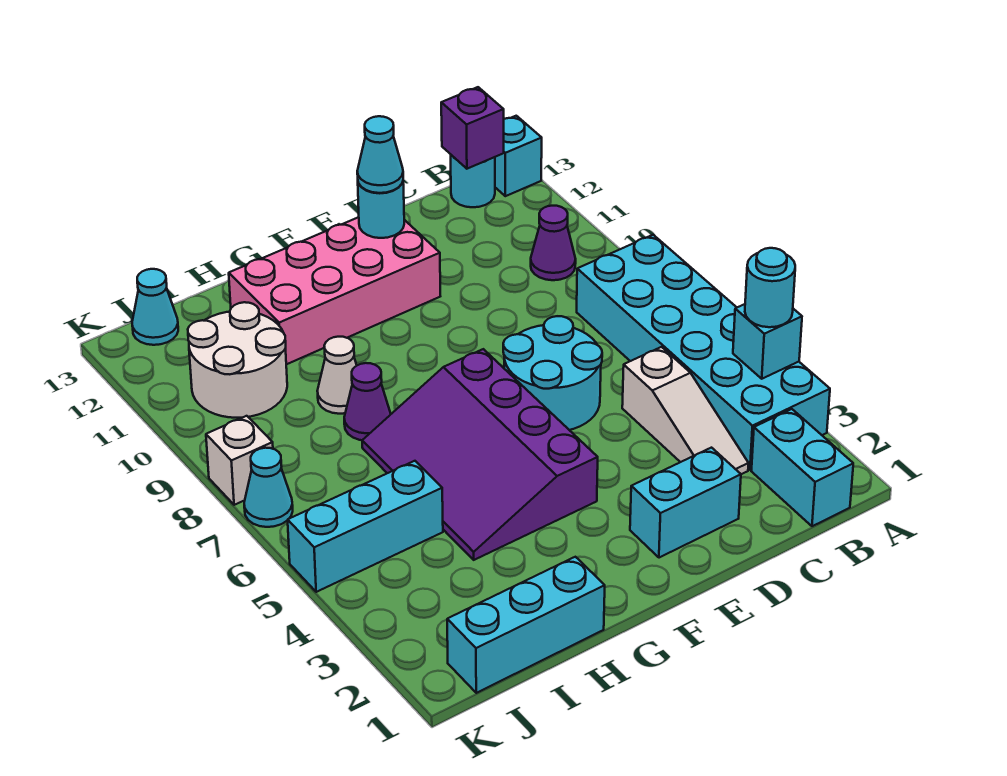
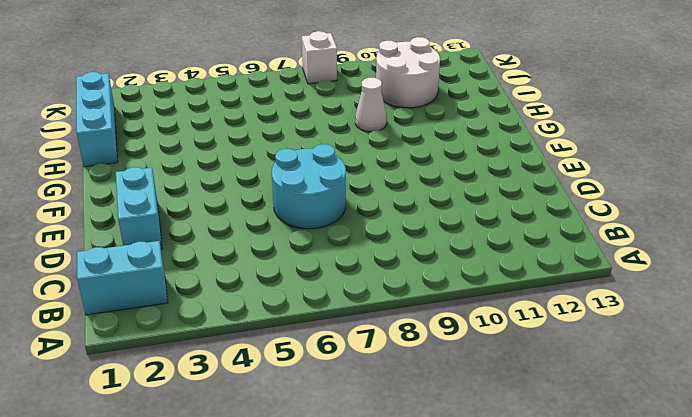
none -> cyan 2x6 brick [577,235,830,470]
none -> cyan 1x1 brick [495,116,542,196]
none -> purple 1x1 cone [531,206,576,280]

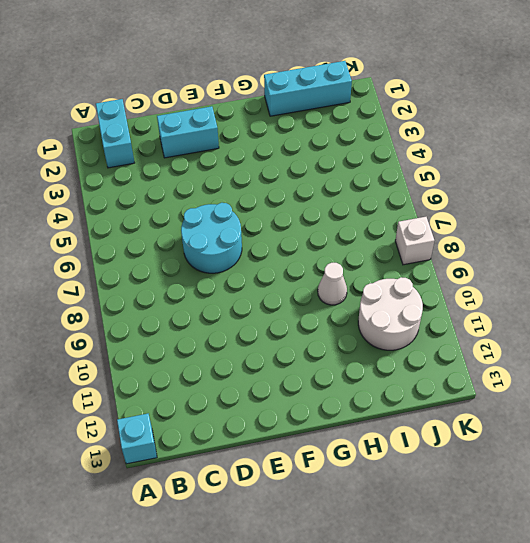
none -> cyan 2x6 brick [577,235,830,470]
none -> purple 1x1 cone [531,206,576,280]
none -> cyan 1x1 round brick [451,155,495,207]

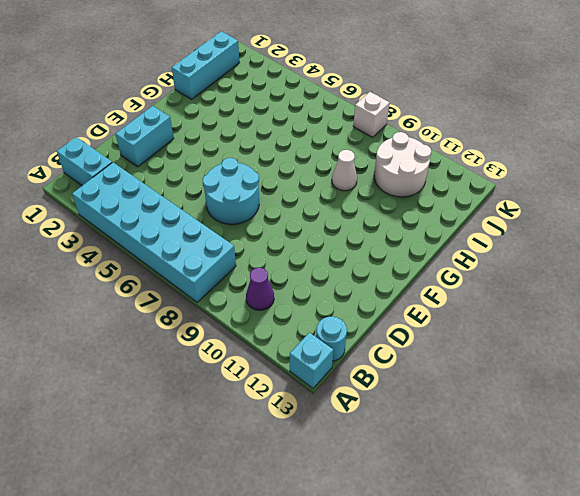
none -> white 1x3 slope [622,347,748,474]
none -> pink 2x4 brick [229,217,440,365]
none -> purple 3x4 slope [362,349,598,560]

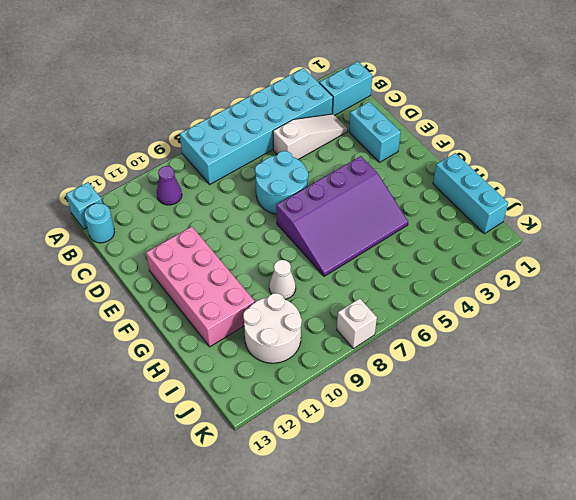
none -> purple 1x1 cone [344,363,391,440]
none -> cyan 1x3 brick [288,461,443,592]
none -> cyan 1x1 cone [132,269,178,345]

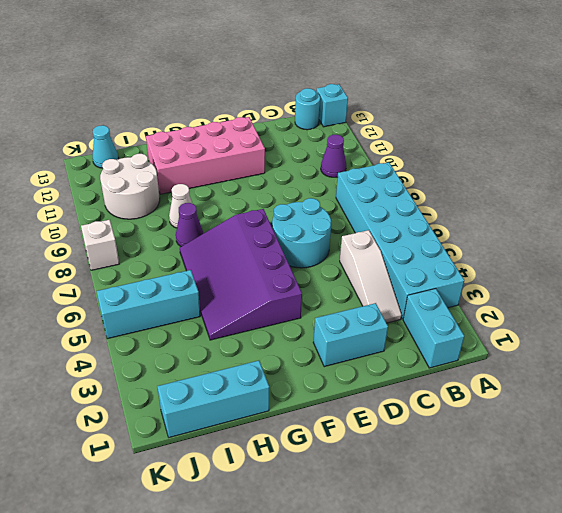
none -> cyan 1x1 cone [244,448,293,527]
none -> cyan 1x1 brick [733,304,802,379]
none -> purple 1x1 brick [441,87,504,169]

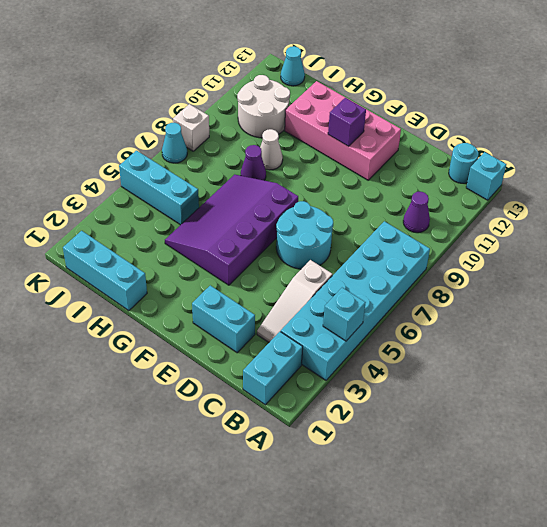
purple 1x1 brick [328,98,366,146] -> purple 1x1 brick moved to [441,87,504,169]
none -> cyan 1x1 round brick [358,182,404,238]
none -> cyan 1x1 round brick [745,248,795,327]
none -> cyan 1x1 cone [357,116,403,193]

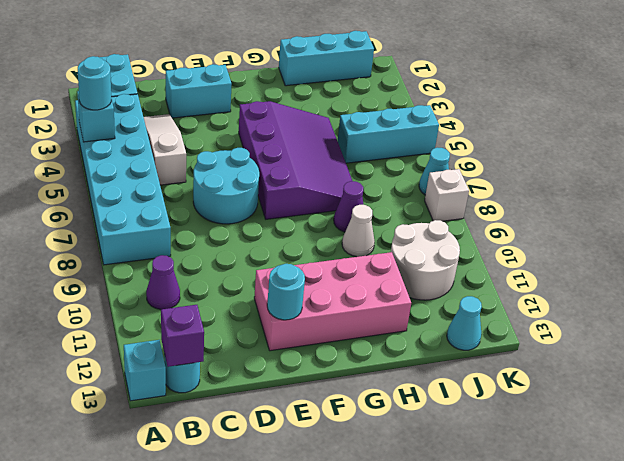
none -> cyan 1x1 cone [357,116,403,193]

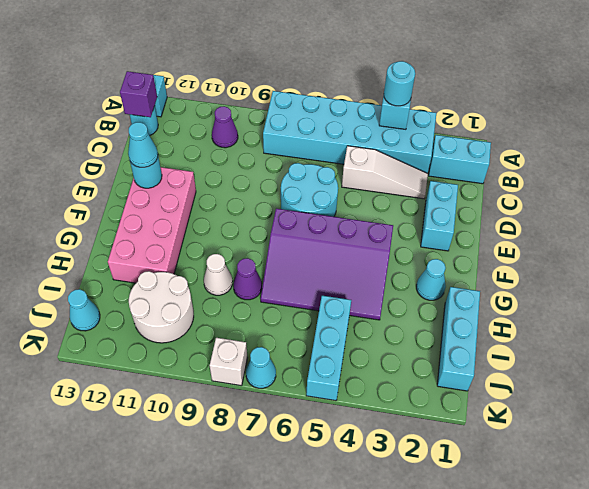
cyan 1x1 cone [416,259,446,300] -> none

